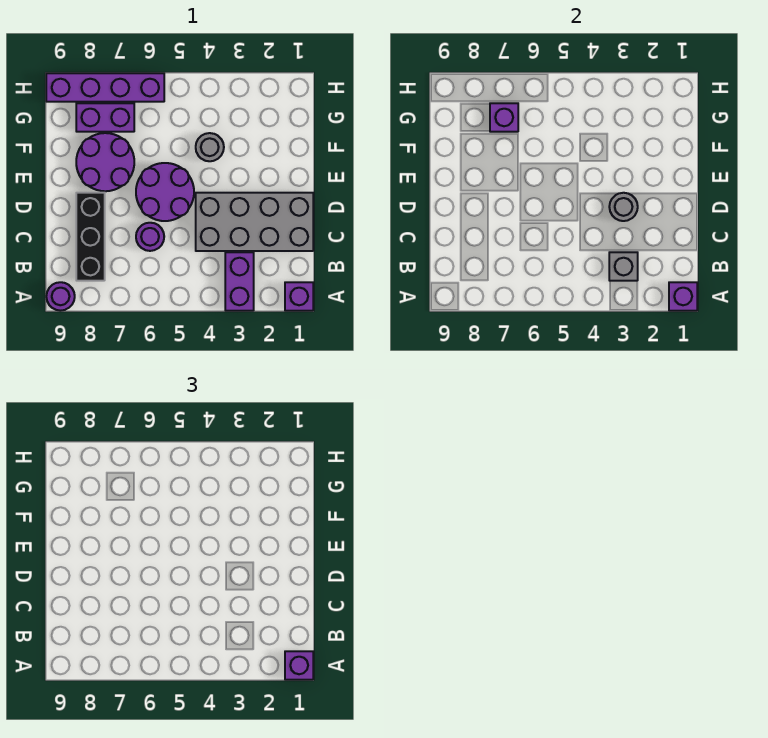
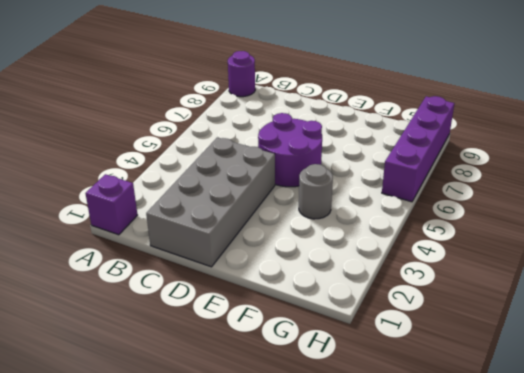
none -> purple 1x2 brick [225,252,254,311]
none -> black 1x3 brick [76,193,105,281]
none -> purple 1x1 round brick [136,223,164,251]

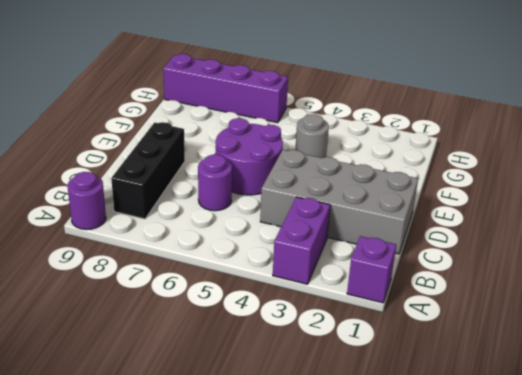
none -> purple 2x2 round brick [76,133,134,191]
none -> purple 1x2 brick [76,103,134,132]
none -> purple 1x1 brick [669,282,697,311]

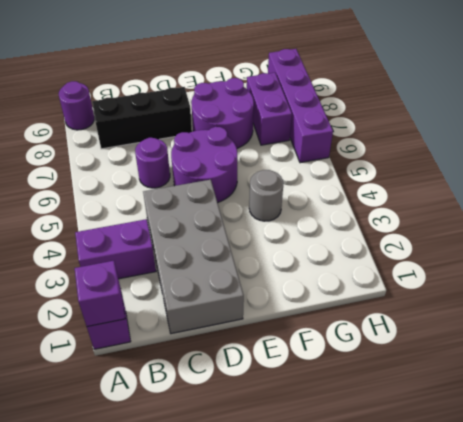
none -> grey 1x1 brick [609,252,638,281]
none -> grey 1x1 round brick [609,193,638,221]
none -> purple 1x1 brick [490,103,518,132]

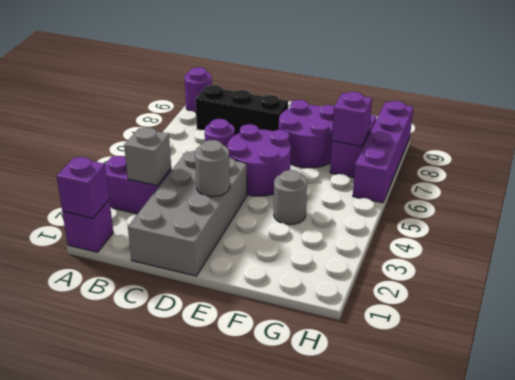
none -> purple 1x1 brick [285,651,313,680]

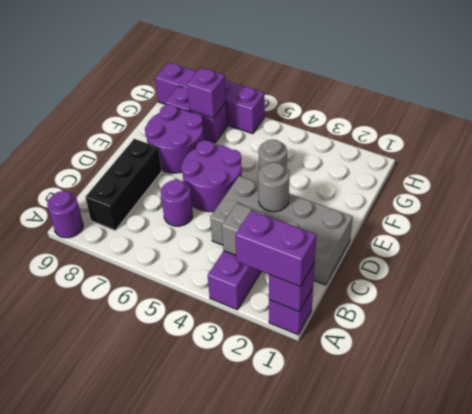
purple 1x2 brick [235,210,316,287] -> purple 1x1 brick [285,651,313,680]

